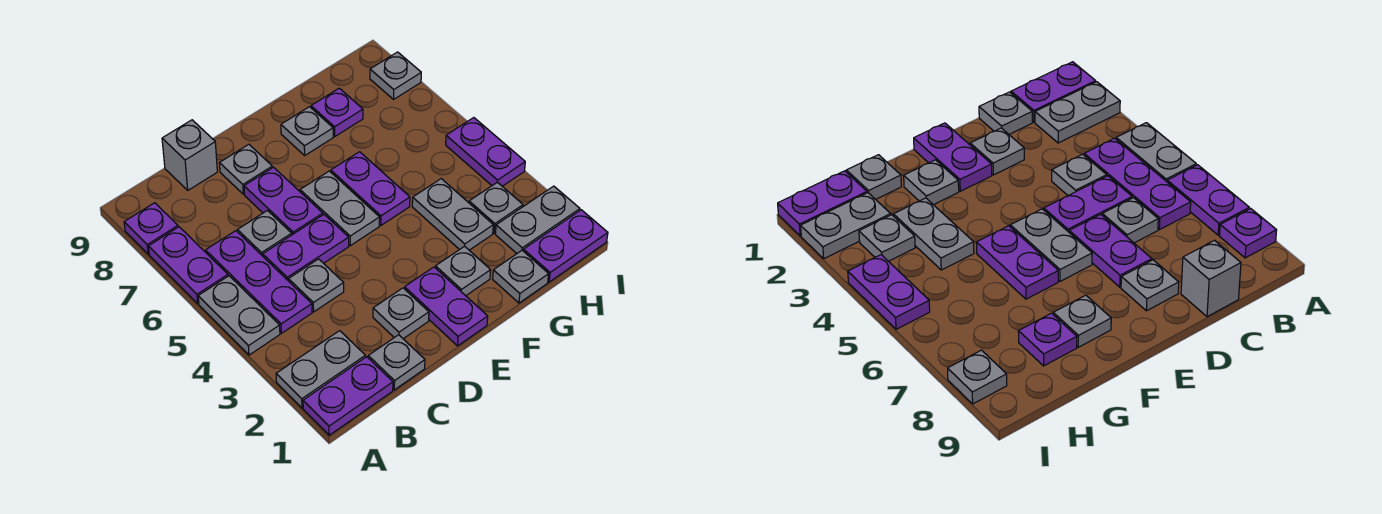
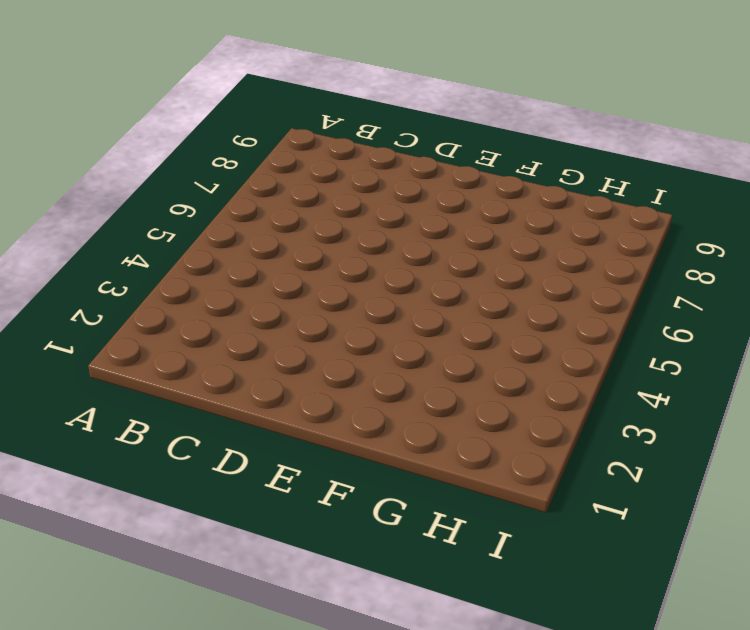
none -> purple 1x2 plate [303,357,393,435]
none -> grey 1x2 plate [276,331,365,408]
none -> grey 1x2 plate [198,276,280,355]

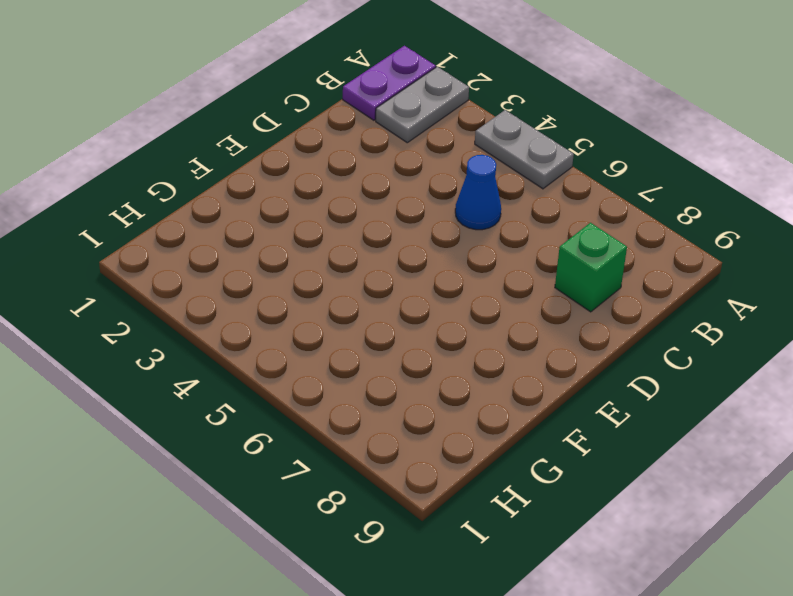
blue 1x1 cone [455,155,501,230] -> purple 1x2 plate [263,215,349,281]
green 1x1 brick [555,223,627,312] -> none
none -> purple 1x2 plate [148,227,228,304]
none -> purple 1x1 plate [124,203,178,254]
none -> purple 1x3 plate [206,231,312,333]

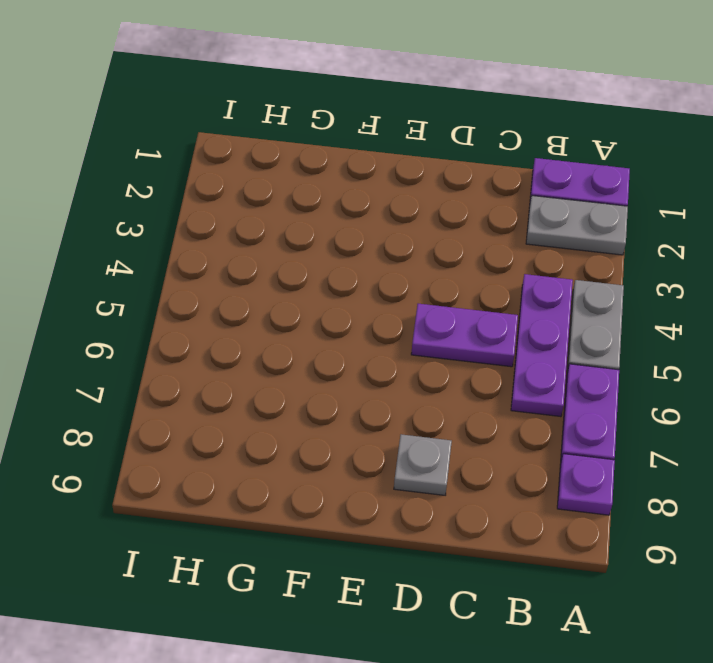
none -> grey 1x1 plate [368,335,425,390]
none -> grey 1x1 plate [289,259,344,312]
none -> grey 1x1 plate [238,211,292,256]

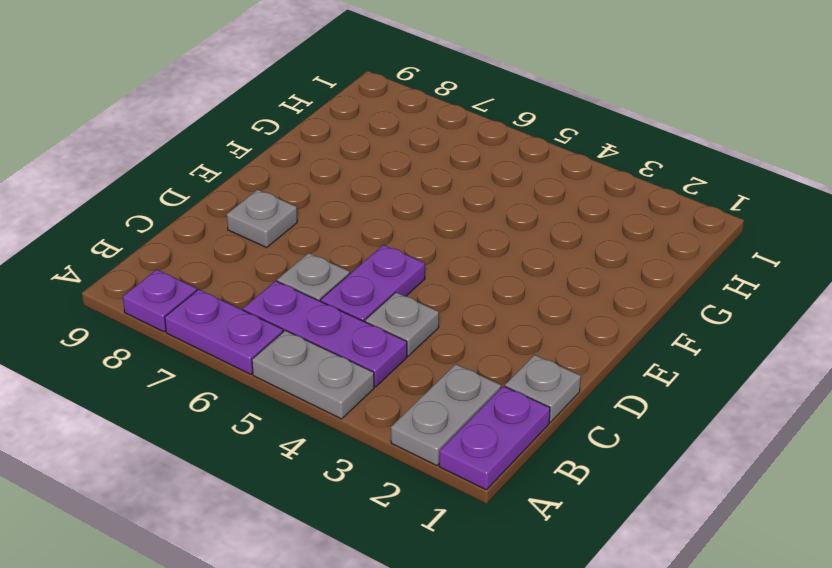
none -> grey 1x1 brick [162,120,217,190]
none -> grey 1x1 plate [373,288,429,339]
none -> purple 1x2 plate [244,167,323,235]

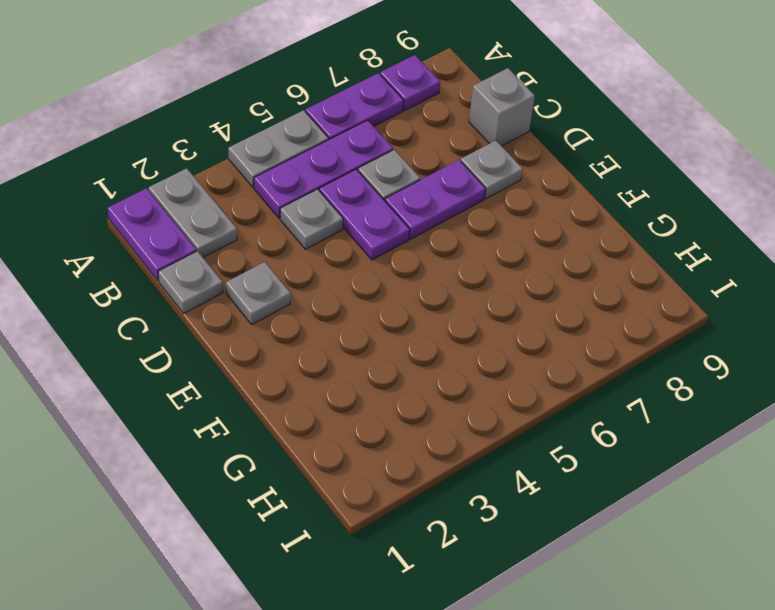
none -> purple 1x2 plate [404,267,488,346]
none -> grey 1x2 plate [300,171,380,246]
none -> grey 1x1 plate [435,246,491,296]

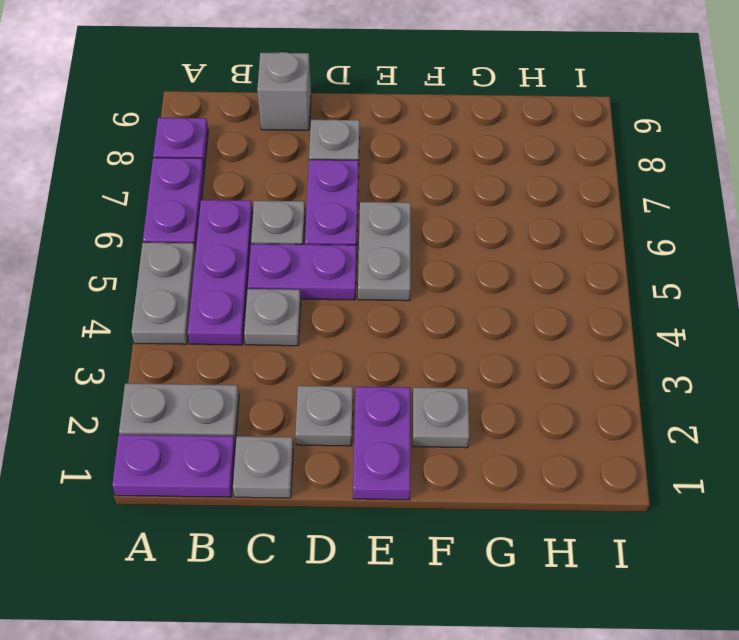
none -> purple 1x2 plate [331,152,410,225]
none -> grey 1x1 plate [281,107,333,155]
none -> grey 1x1 plate [493,250,549,303]

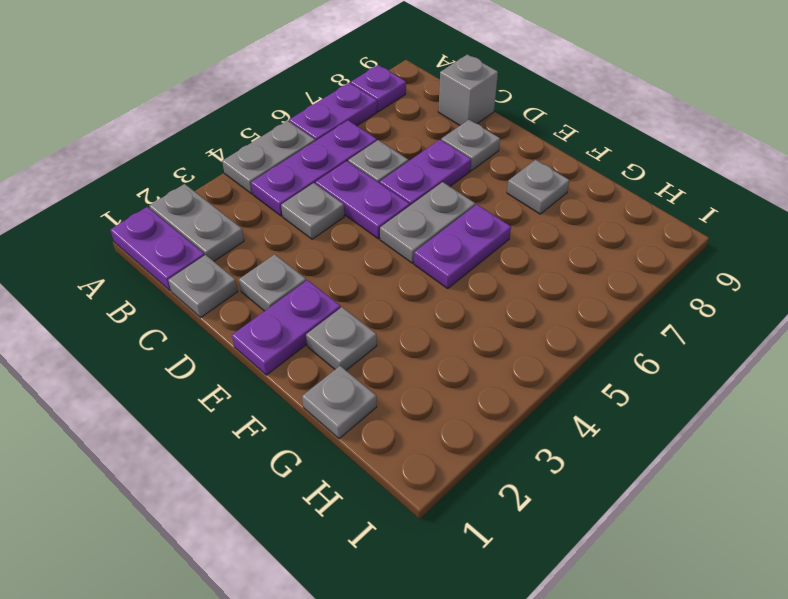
none -> grey 1x2 plate [412,179,493,250]
none -> purple 1x1 plate [311,88,363,136]
none -> purple 1x2 plate [523,210,608,282]

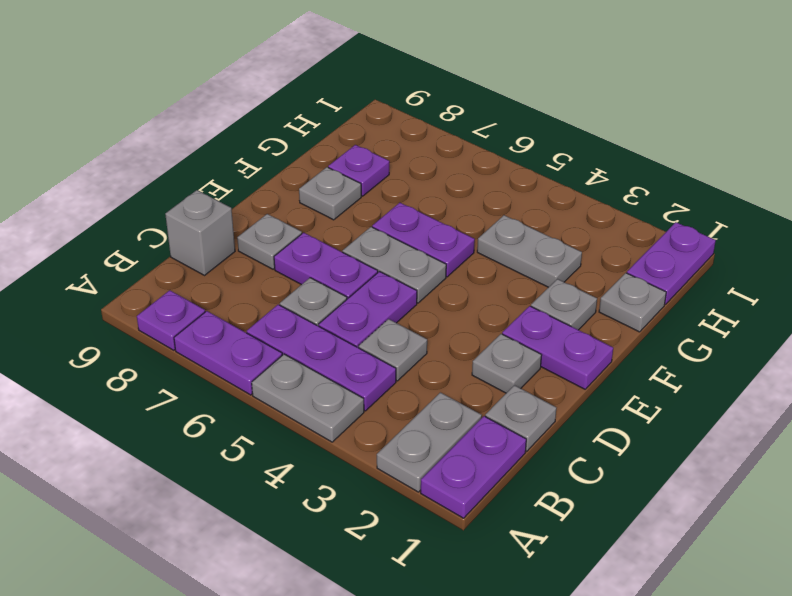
none -> grey 1x2 plate [495,186,580,253]
none -> grey 1x1 plate [469,182,523,233]
none -> purple 1x2 plate [446,118,525,186]

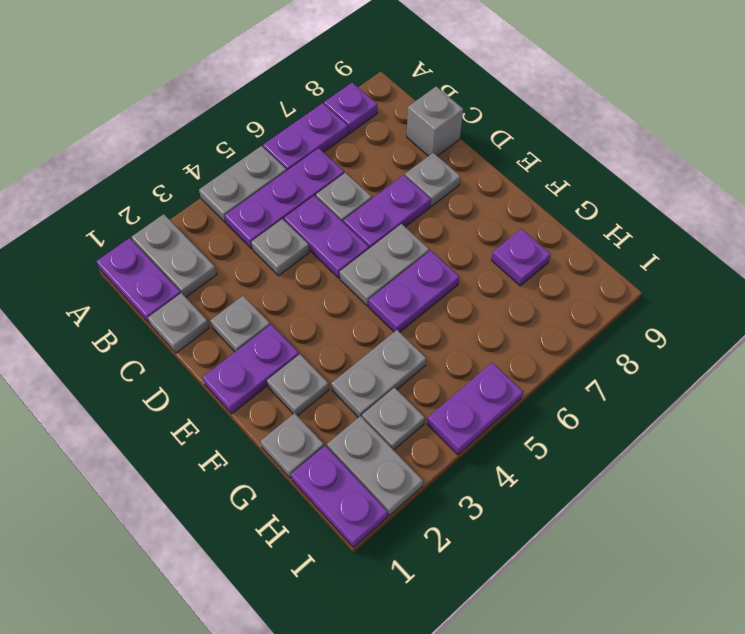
none -> grey 1x1 plate [281,107,333,155]
none -> grey 1x1 plate [370,52,421,99]

